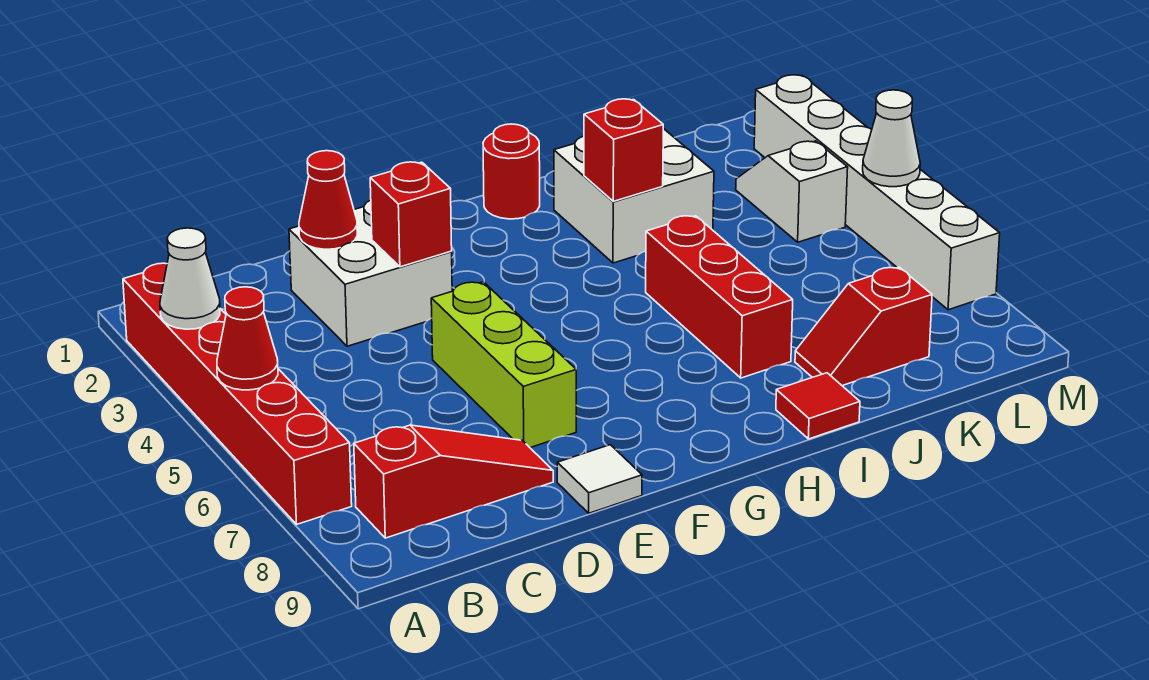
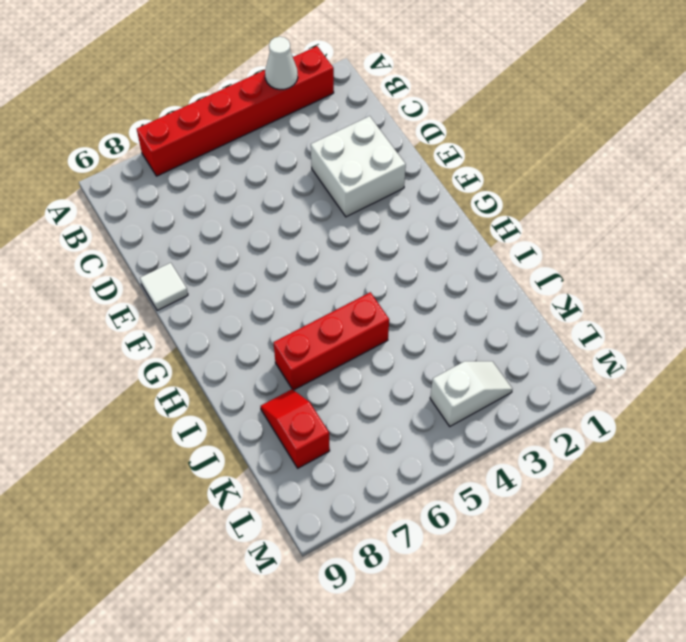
none -> red 1x3 slope [354,425,553,538]
none -> lime 1x3 brick [431,282,576,448]
none -> red 1x1 round brick [483,124,540,219]

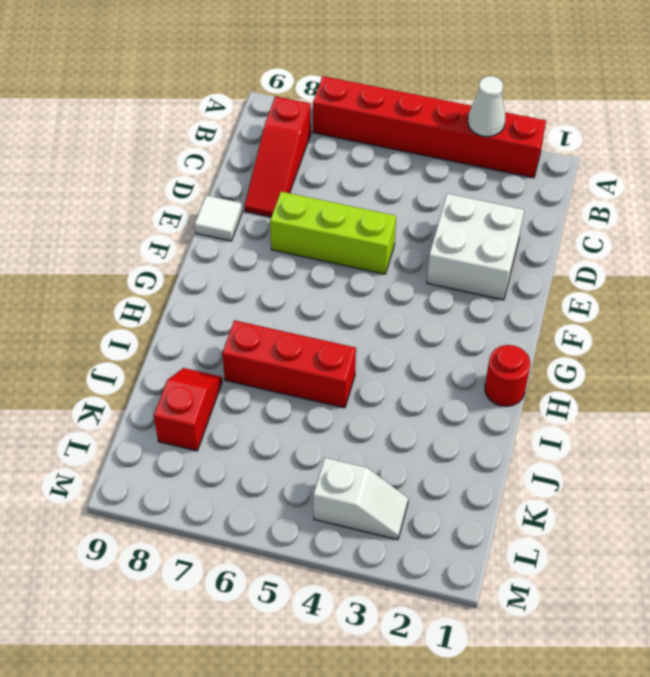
none -> white 2x2 brick [554,129,714,263]
none -> red 1x1 tile [776,373,860,439]
none -> white 1x6 brick [754,75,1000,310]

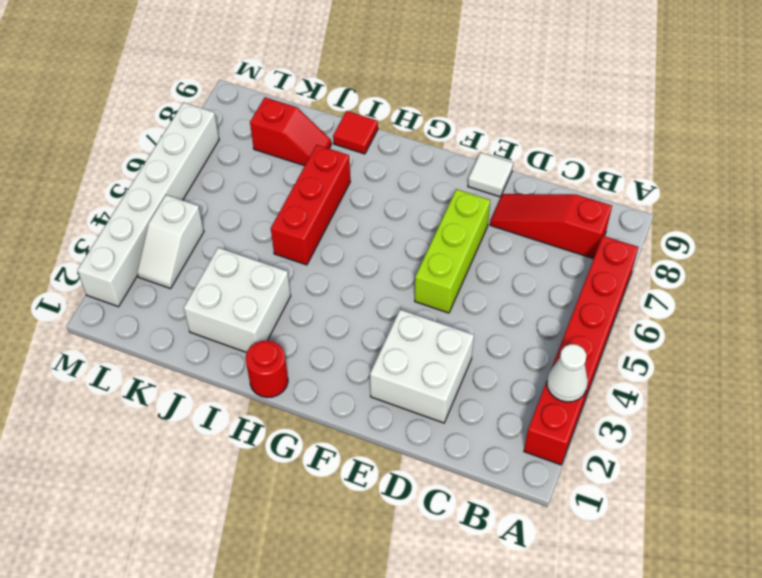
none -> red 1x1 cone [217,287,278,390]
none -> red 1x1 cone [299,151,357,249]
none -> red 1x1 brick [370,162,452,267]

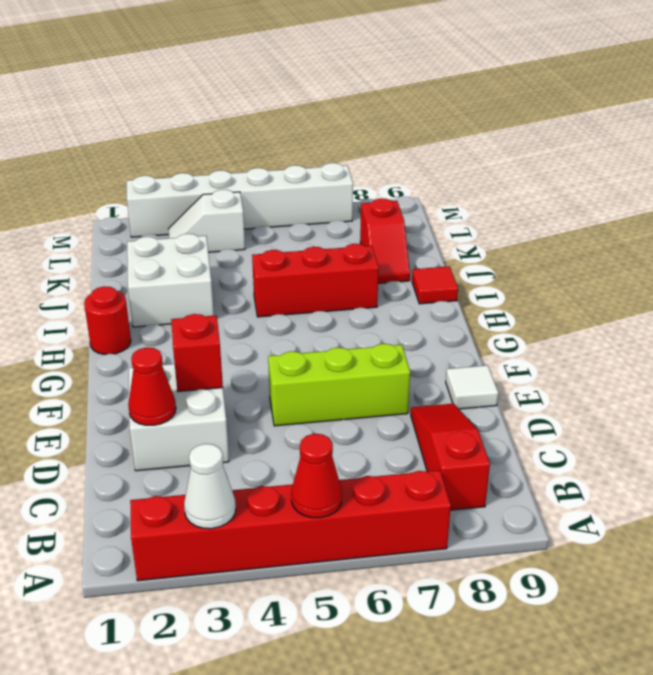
none -> red 1x1 brick [584,99,663,201]
none -> white 1x1 cone [863,90,920,187]

